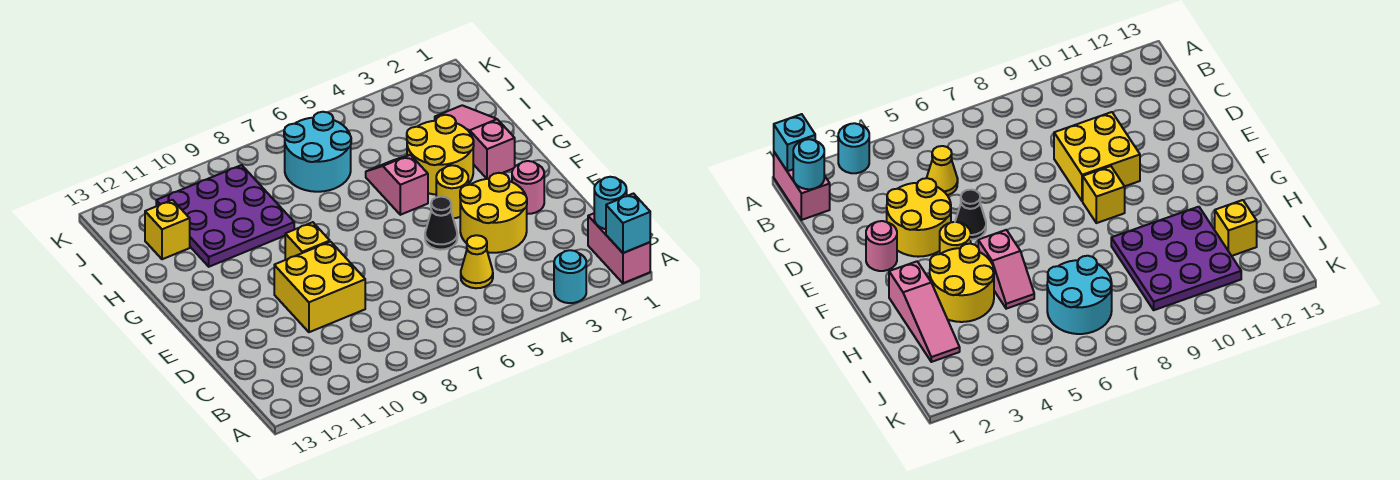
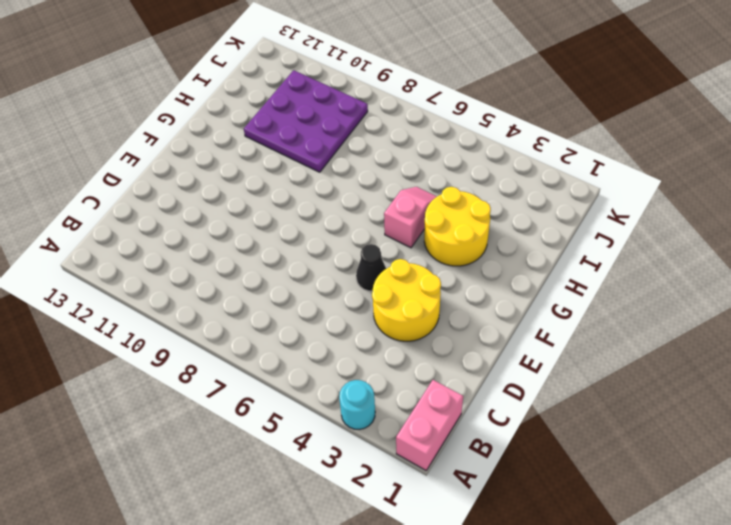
none -> yellow 1x1 cone [461,235,493,288]
none -> yellow 2x2 brick [274,242,365,332]
none -> pink 1x1 round brick [512,161,544,214]

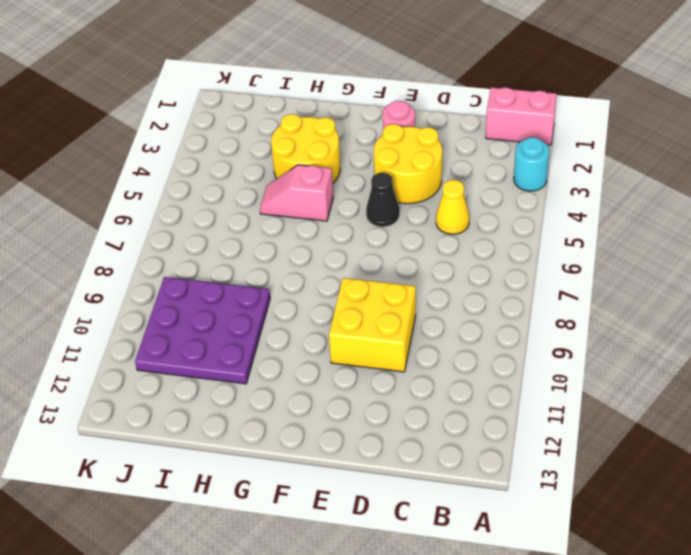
none -> yellow 1x1 round brick [436,165,468,218]
none -> yellow 1x1 brick [285,222,330,260]
none -> pink 1x3 slope [435,105,515,179]

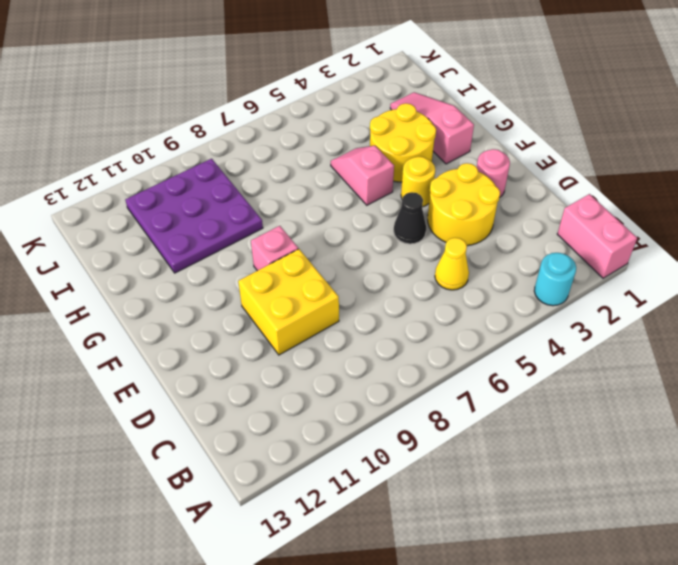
pink 1x1 brick [251,226,298,271] -> yellow 1x1 brick [285,222,330,260]
none -> cyan 2x2 round brick [284,112,351,192]
none -> yellow 1x1 brick [145,200,190,259]
none -> cyan 1x1 brick [606,194,650,253]

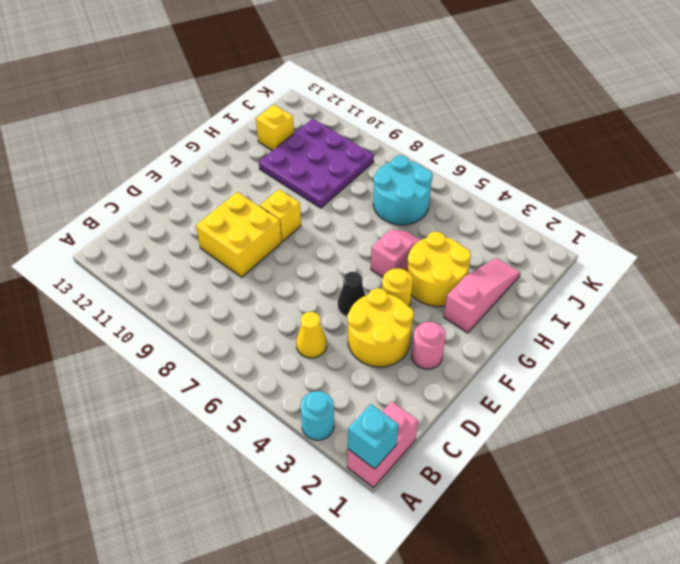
none -> cyan 1x1 round brick [594,177,627,229]

